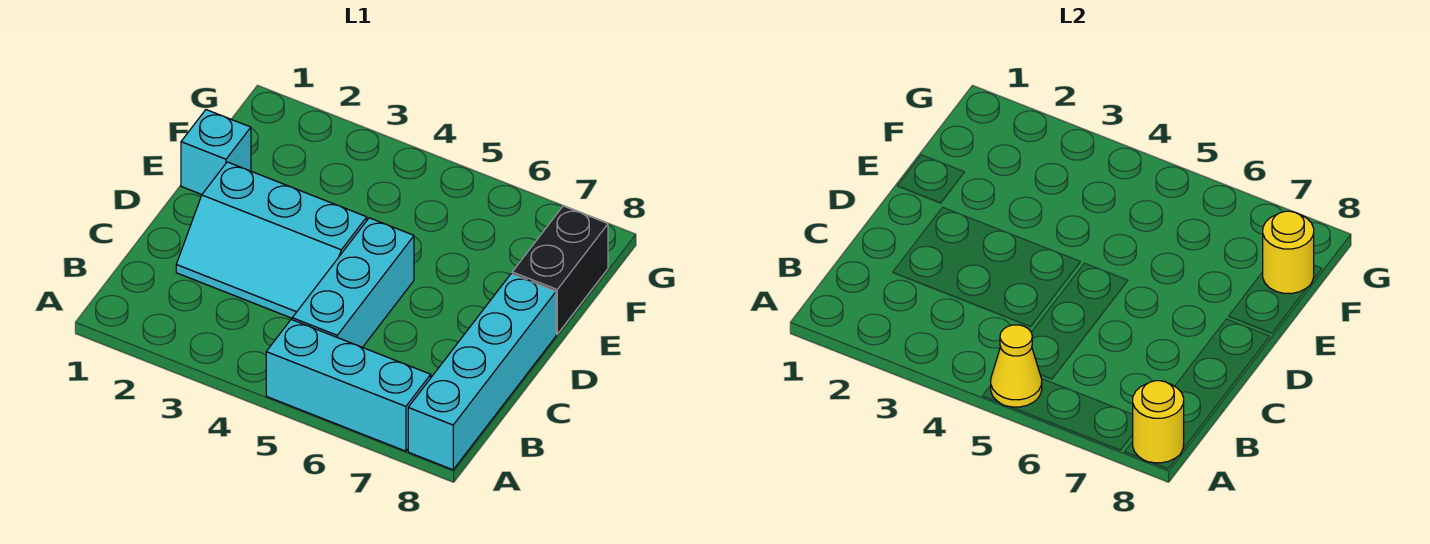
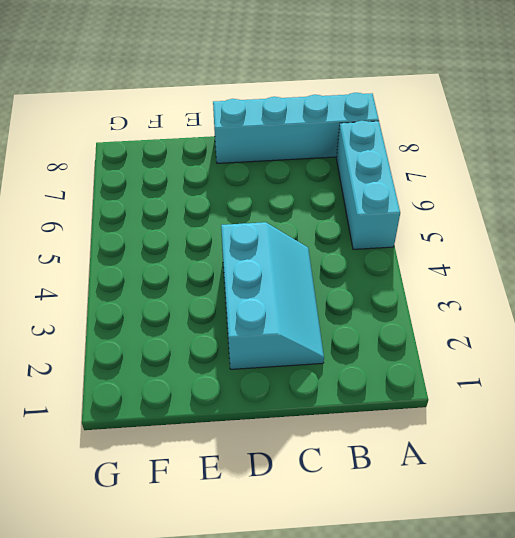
none -> cyan 1x3 brick [292,218,414,347]
none -> cyan 1x1 brick [181,110,251,194]

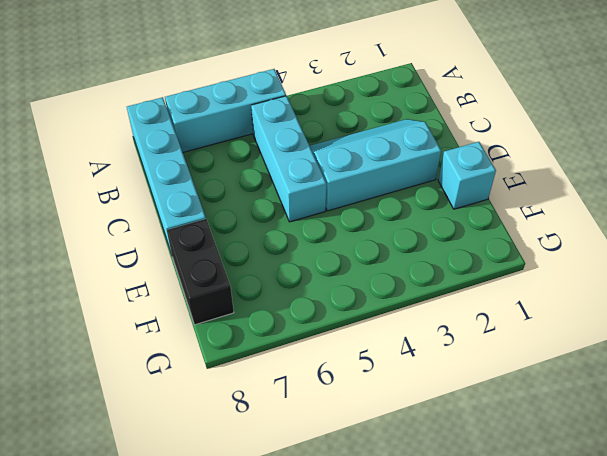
none -> yellow 1x1 cone [991,325,1042,407]
none -> yellow 1x1 round brick [1133,381,1184,463]

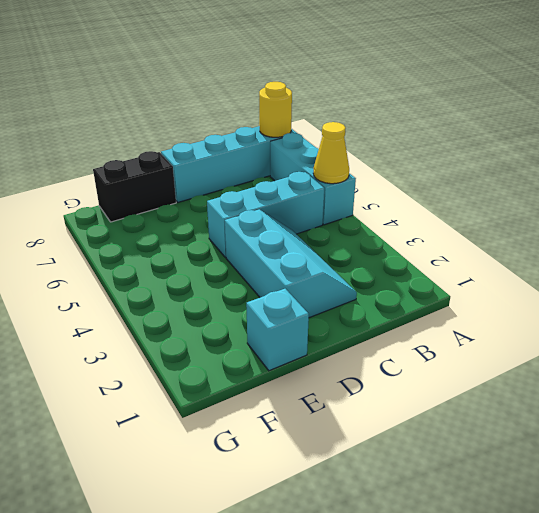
none -> yellow 1x1 round brick [1263,211,1314,294]

